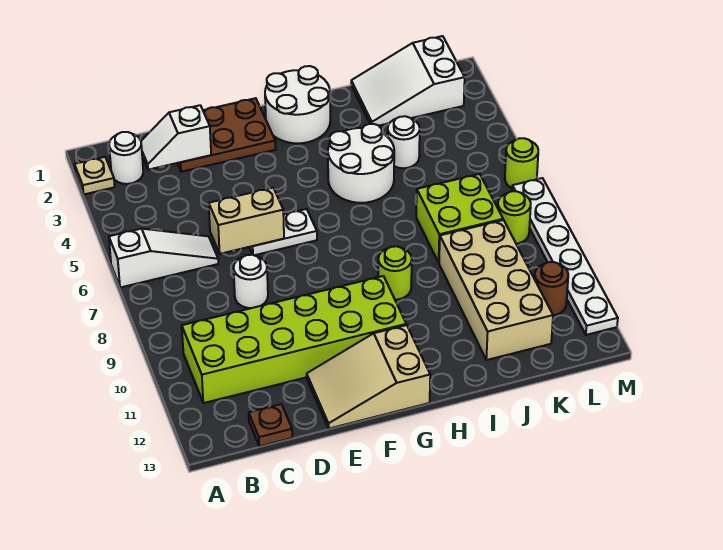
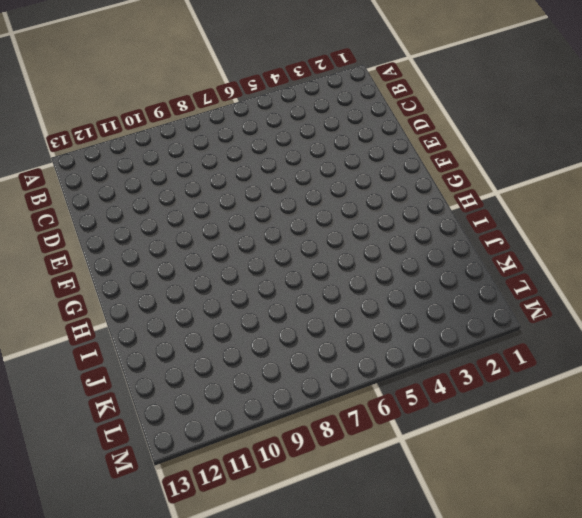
none -> tan 1x1 plate [74,157,115,194]
none -> white 1x3 slope [109,229,218,288]
none -> white 1x1 round brick [109,132,143,184]

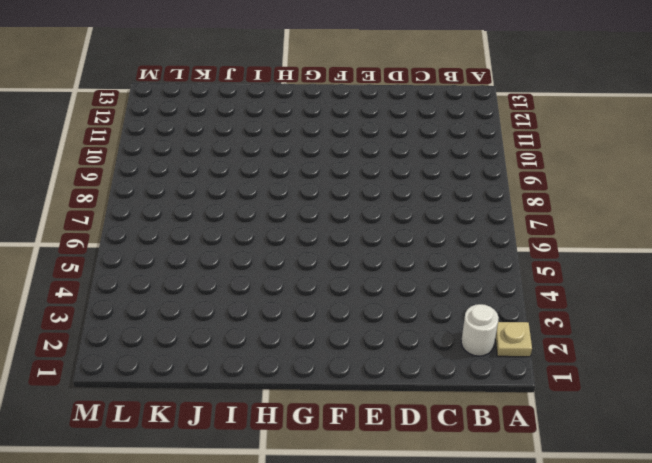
none -> white 1x3 slope [109,229,218,288]
none -> lime 2x6 brick [182,276,406,403]
none -> brown 1x1 plate [249,404,292,446]

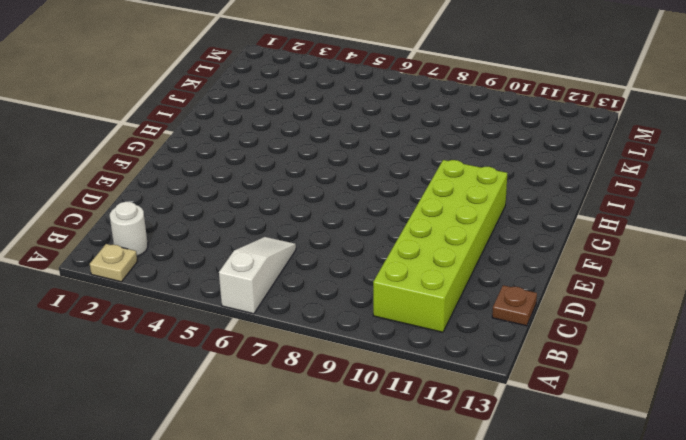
none -> brown 2x3 plate [177,98,276,172]
none -> white 1x1 round brick [234,255,268,308]
none -> white 1x2 plate [249,209,317,255]

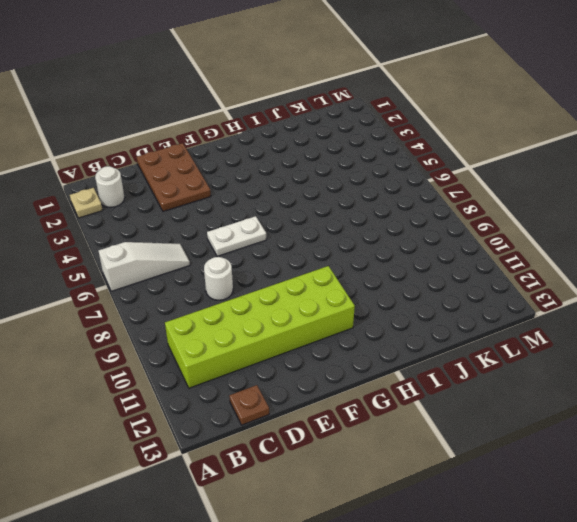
brown 2x3 plate [137,143,211,211] -> brown 2x3 plate turned to [177,98,276,172]
none -> tan 2x3 slope [307,325,430,429]
none -> white 2x2 round brick [265,66,330,143]
none -> white 2x2 round brick [328,124,394,203]

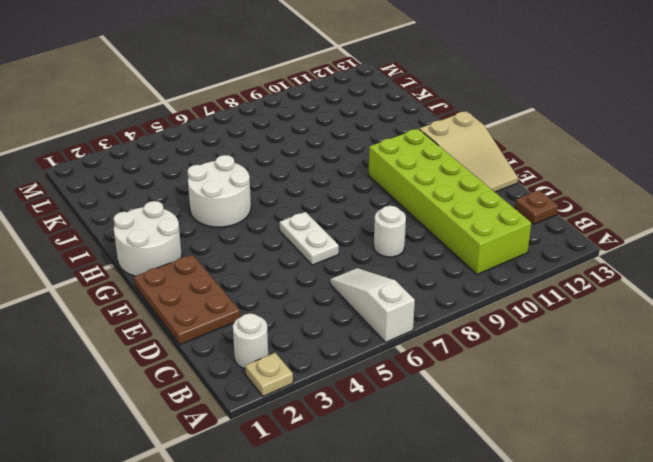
none -> lime 1x1 round brick [378,246,412,300]
none -> white 2x3 slope [351,36,465,126]
none -> white 1x1 round brick [388,116,420,168]

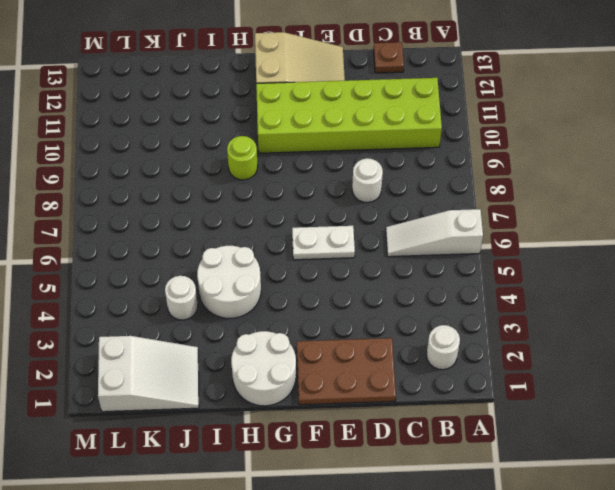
none -> tan 1x1 plate [74,157,115,194]
none -> lime 2x2 brick [416,174,503,263]
none -> tan 2x4 brick [439,220,553,360]

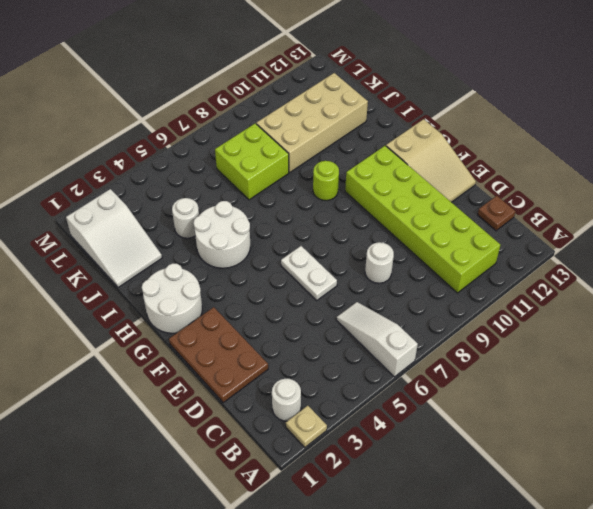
none -> lime 1x1 round brick [498,191,531,244]
none -> brown 1x1 round brick [535,262,568,315]
none -> lime 1x1 round brick [505,138,538,188]

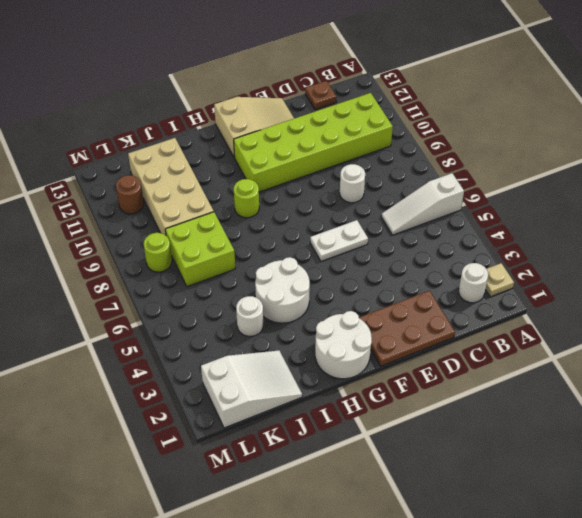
none -> lime 1x1 round brick [505,138,538,188]
none -> white 1x6 plate [512,178,618,335]
none -> white 1x2 slope [141,105,211,170]

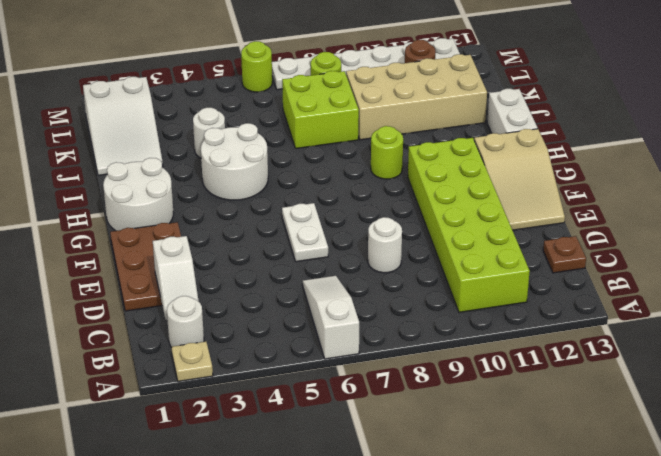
white 1x2 brick [487,89,538,134] -> none
none -> tan 1x2 brick [209,188,284,254]

